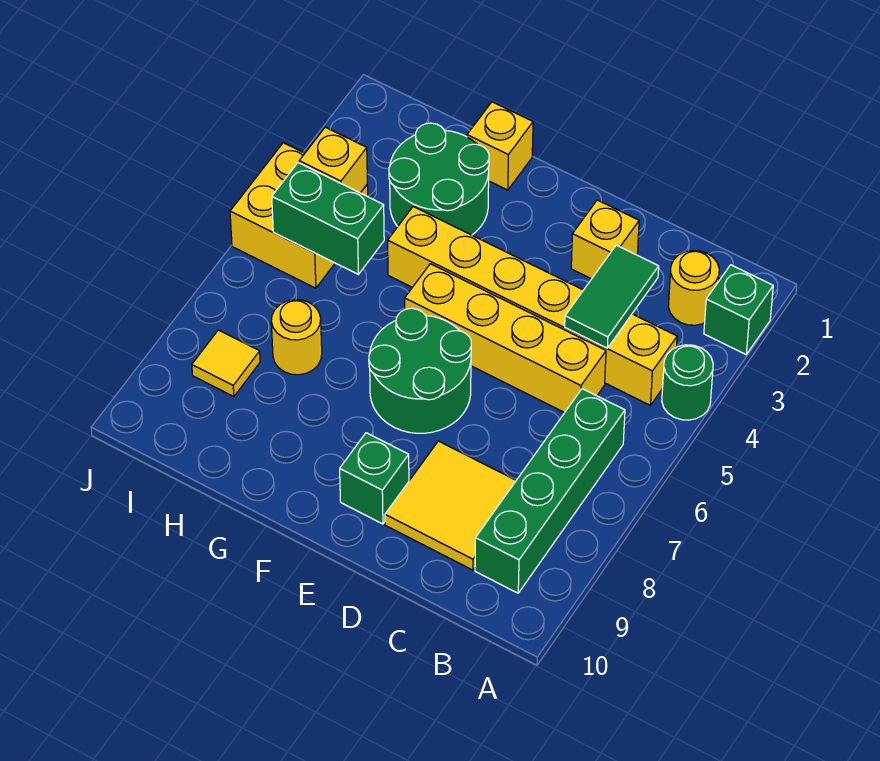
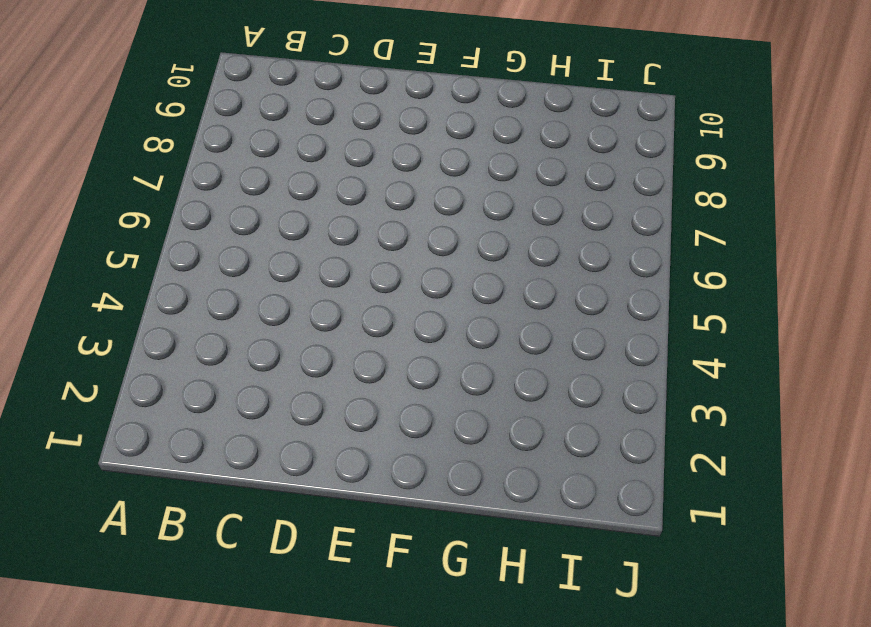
none -> green 1x1 brick [704,265,773,354]
none -> green 1x1 round brick [662,345,713,420]
none -> yellow 1x1 round brick [668,250,719,325]

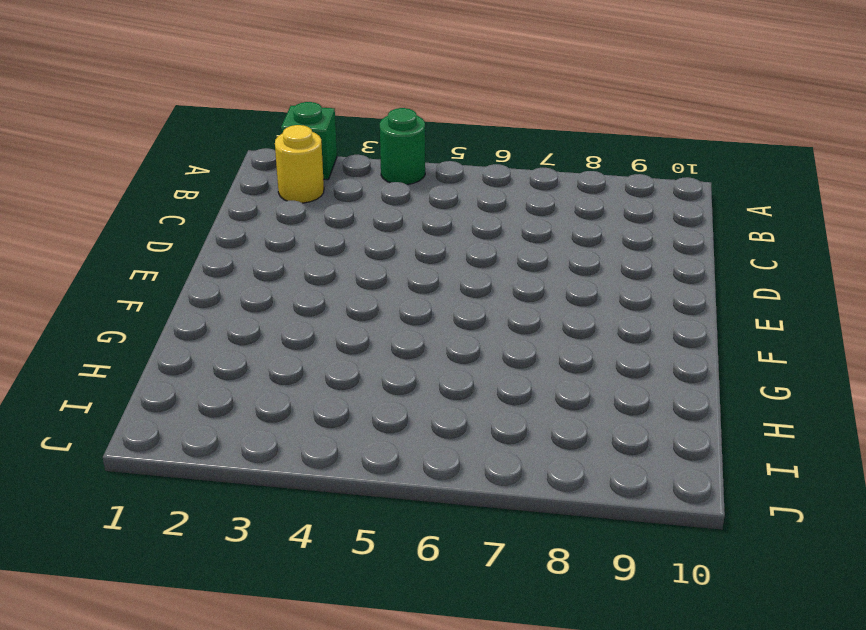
none -> yellow 1x6 brick [388,207,677,405]
none -> green 1x4 brick [475,389,625,593]
none -> yellow 1x4 brick [405,264,606,413]

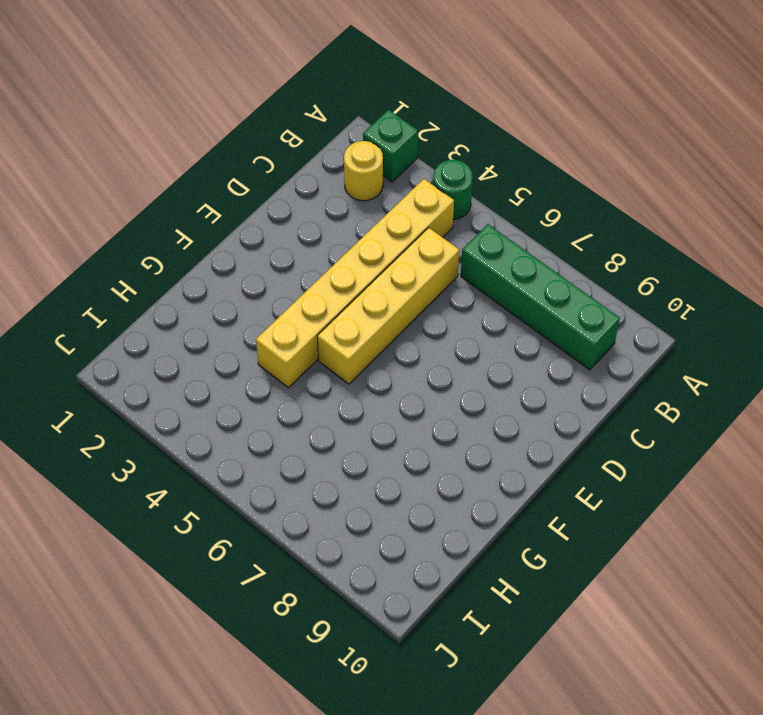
none -> yellow 2x2 tile [385,441,516,570]
none -> yellow 1x1 brick [571,200,639,279]
none -> green 2x2 round brick [369,308,471,433]

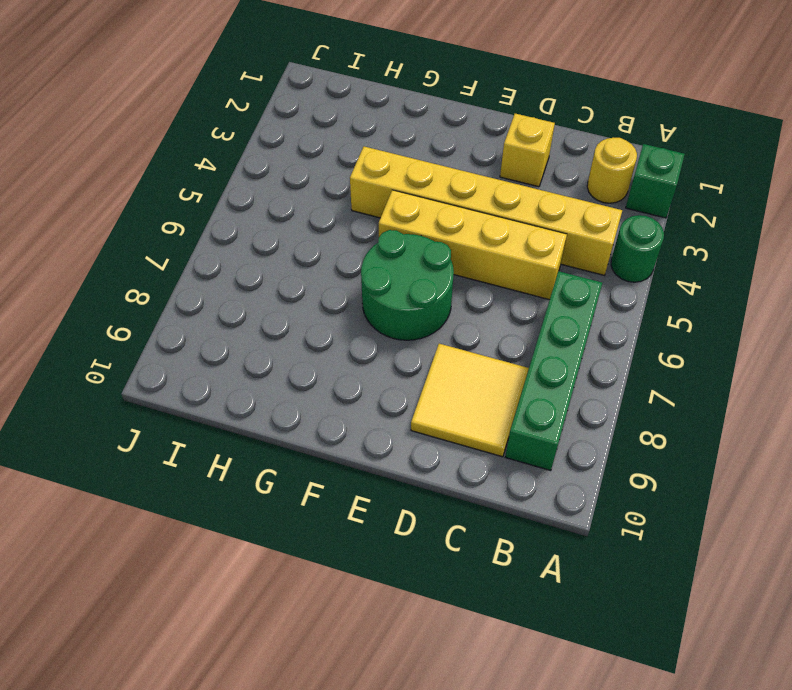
none -> green 1x1 brick [340,433,409,524]
none -> yellow 1x1 brick [467,102,533,190]
none -> green 2x2 round brick [389,123,489,235]

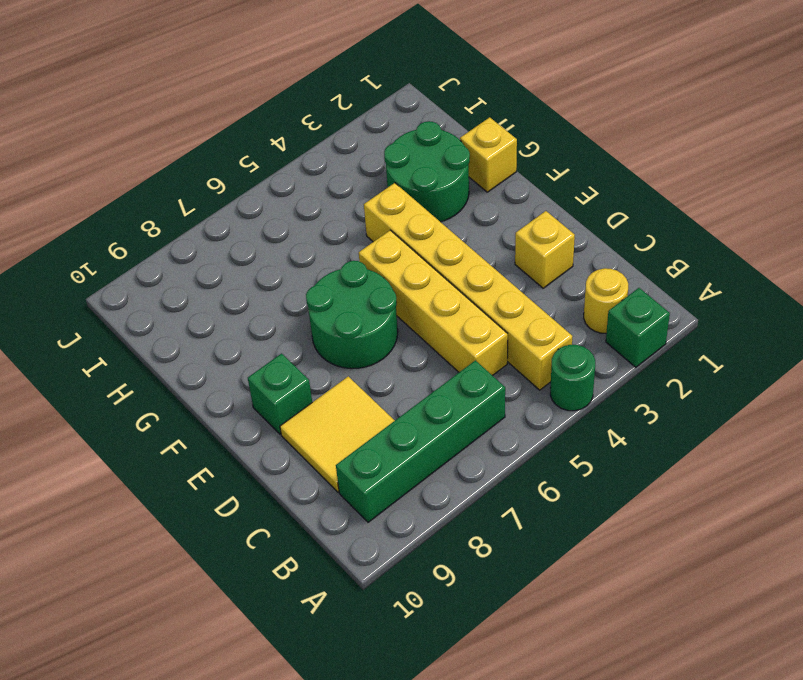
none -> yellow 1x1 round brick [271,300,322,375]
none -> yellow 2x2 brick [230,143,368,288]
none -> yellow 1x1 tile [192,330,260,397]

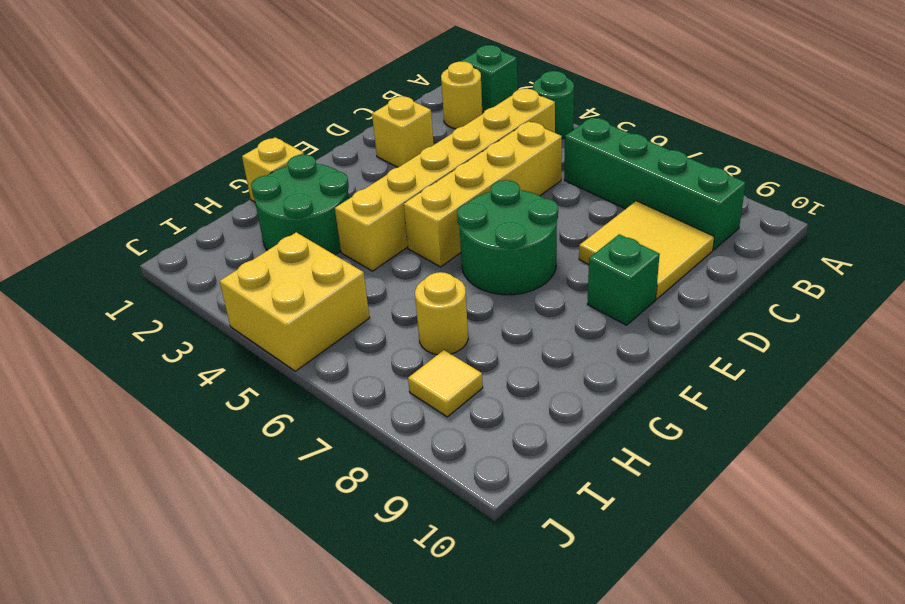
none -> green 1x2 tile [565,245,659,348]
none -> green 1x2 brick [272,163,384,274]
none -> yellow 1x1 brick [299,127,367,193]

